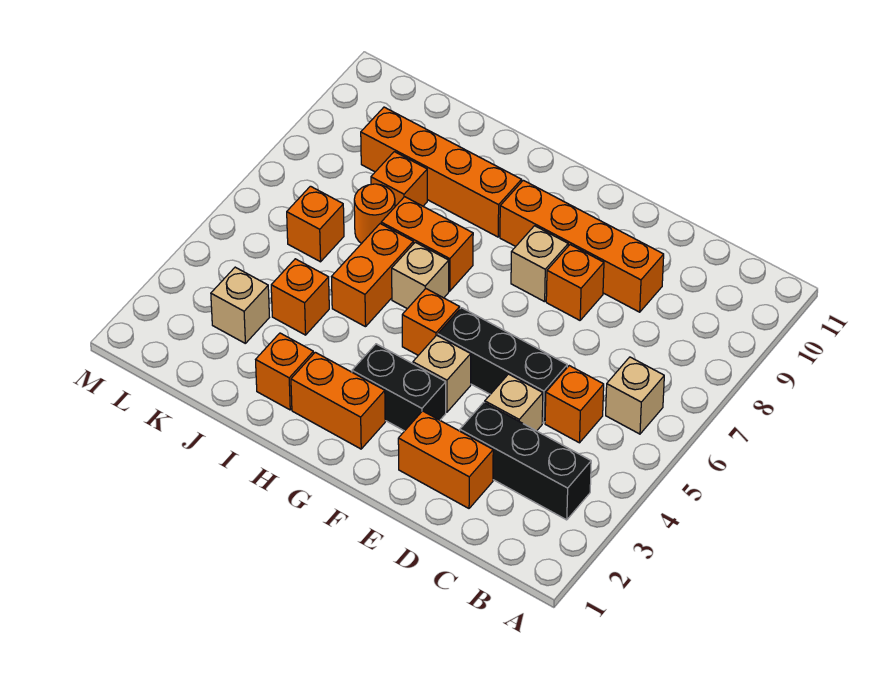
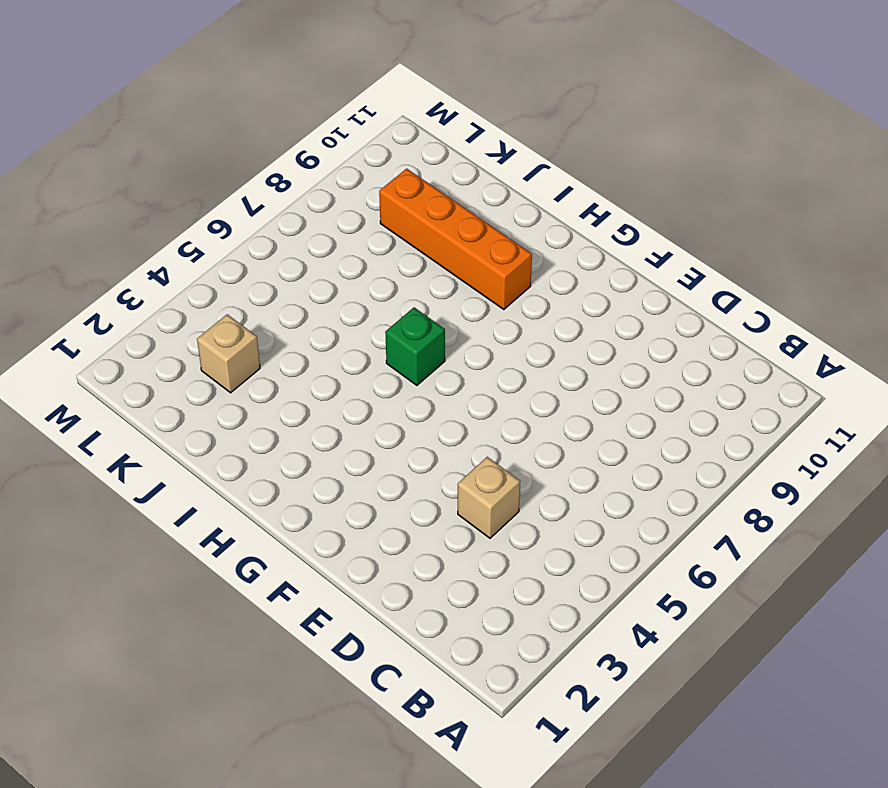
green 1x1 brick [385,307,445,385] -> tan 1x1 brick [392,242,449,309]
none -> black 1x3 brick [460,402,591,520]
none -> tan 1x1 brick [606,357,664,434]
none -> orange 1x1 brick [545,366,604,443]

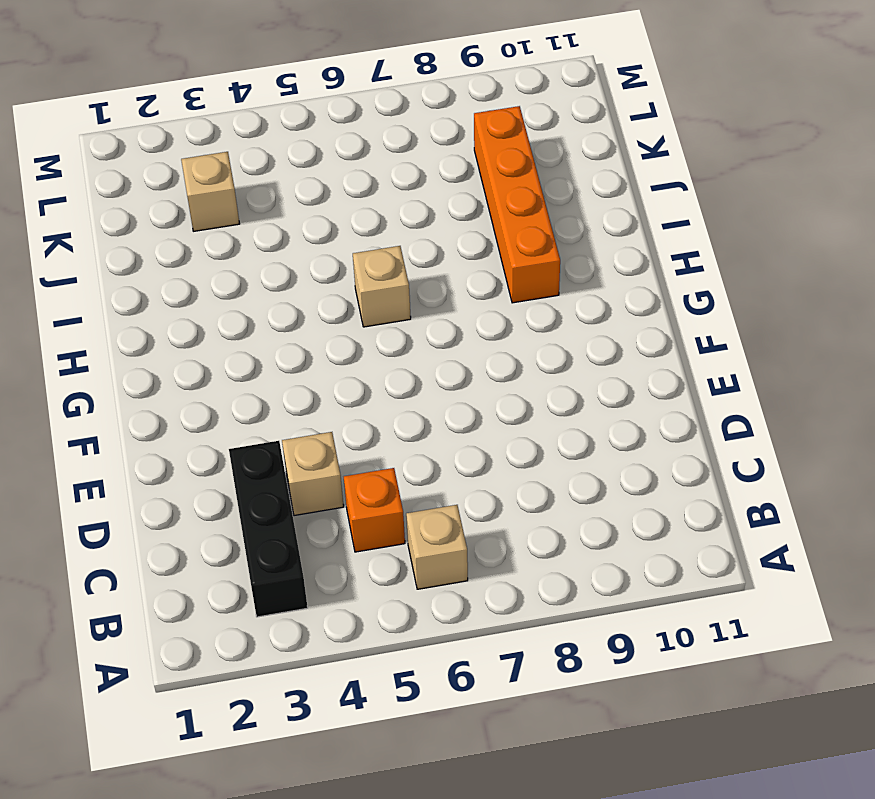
none -> orange 1x2 brick [398,411,493,508]
none -> black 1x3 brick [438,308,567,423]
none -> orange 1x4 brick [500,180,664,312]

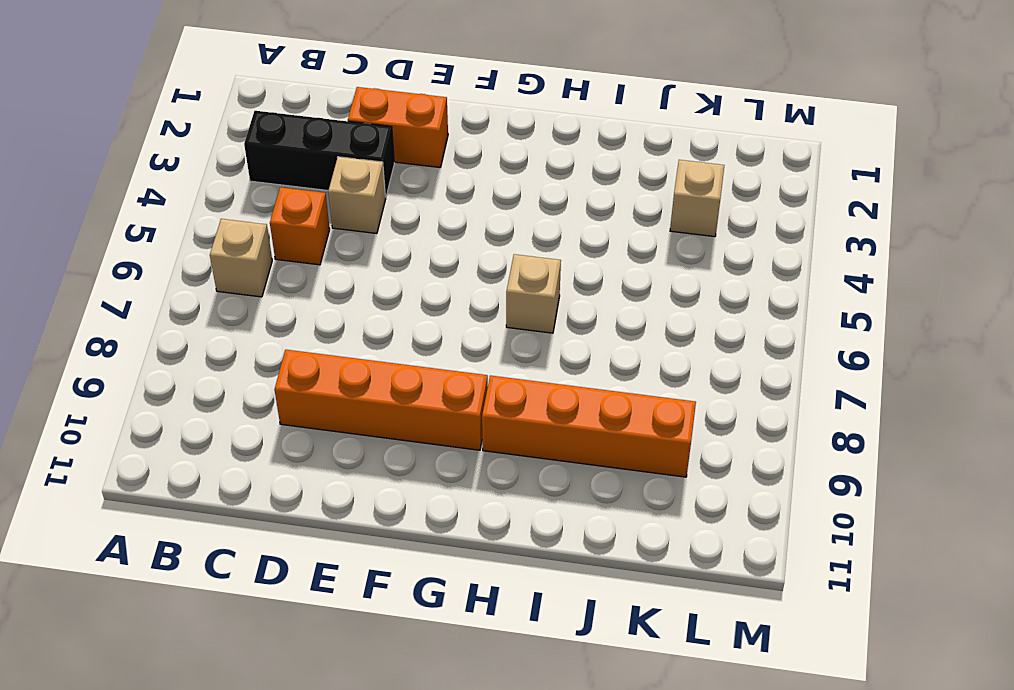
none -> black 1x3 brick [438,308,567,423]
none -> orange 1x1 brick [546,245,604,320]
none -> black 1x2 brick [352,344,446,431]

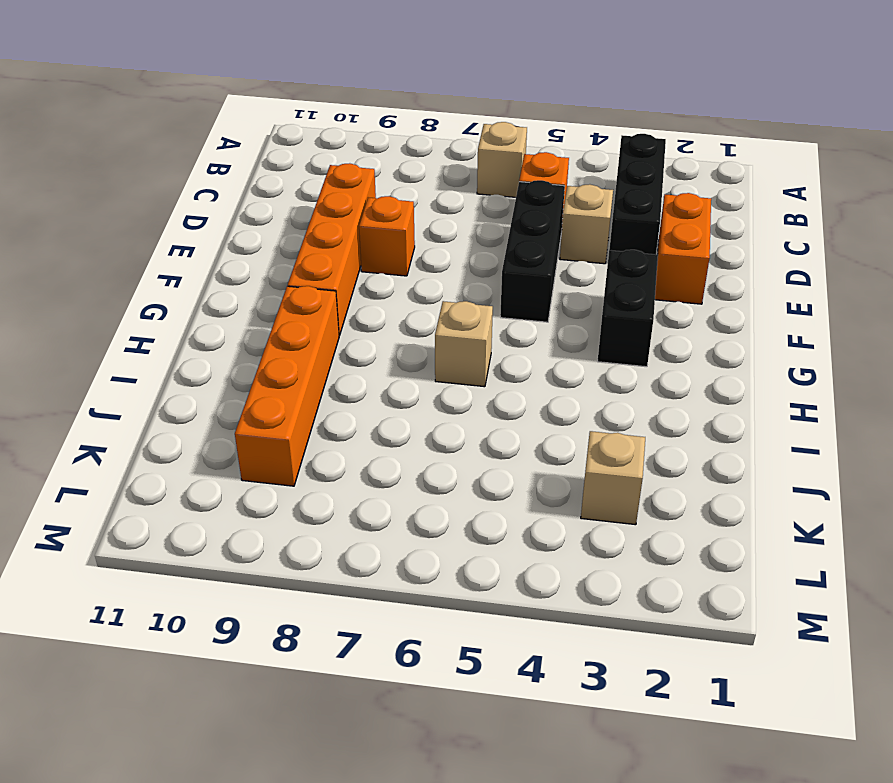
none -> tan 1x1 brick [413,335,471,412]
none -> tan 1x1 brick [511,226,568,302]
none -> orange 1x2 brick [291,352,385,449]

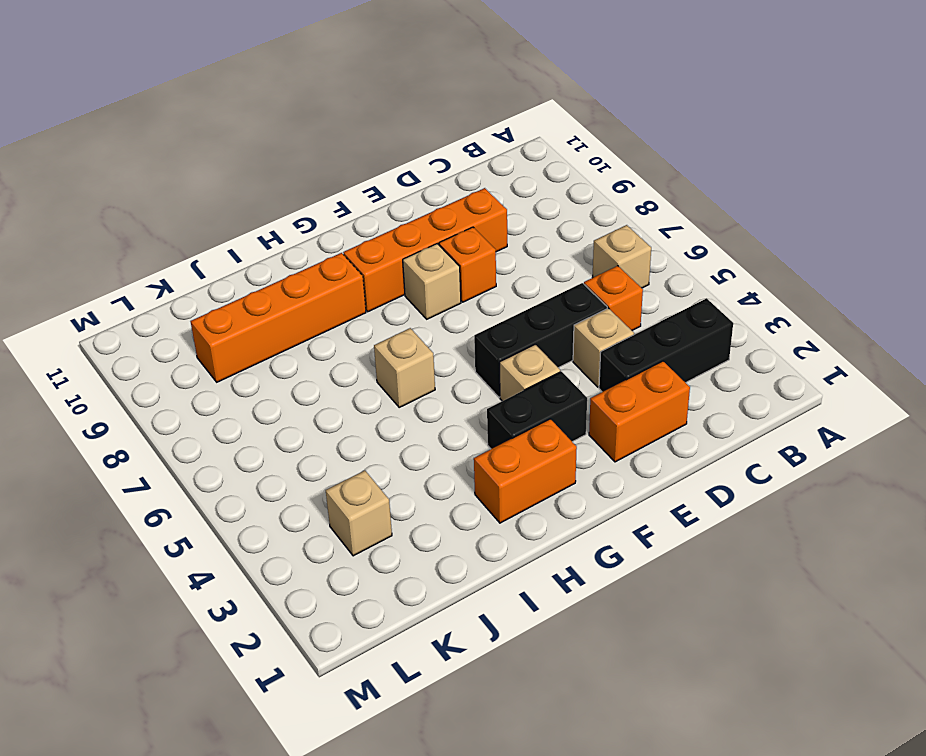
none -> orange 1x1 brick [402,289,460,355]
none -> orange 1x2 brick [381,197,473,291]
none -> orange 1x1 brick [256,333,314,410]

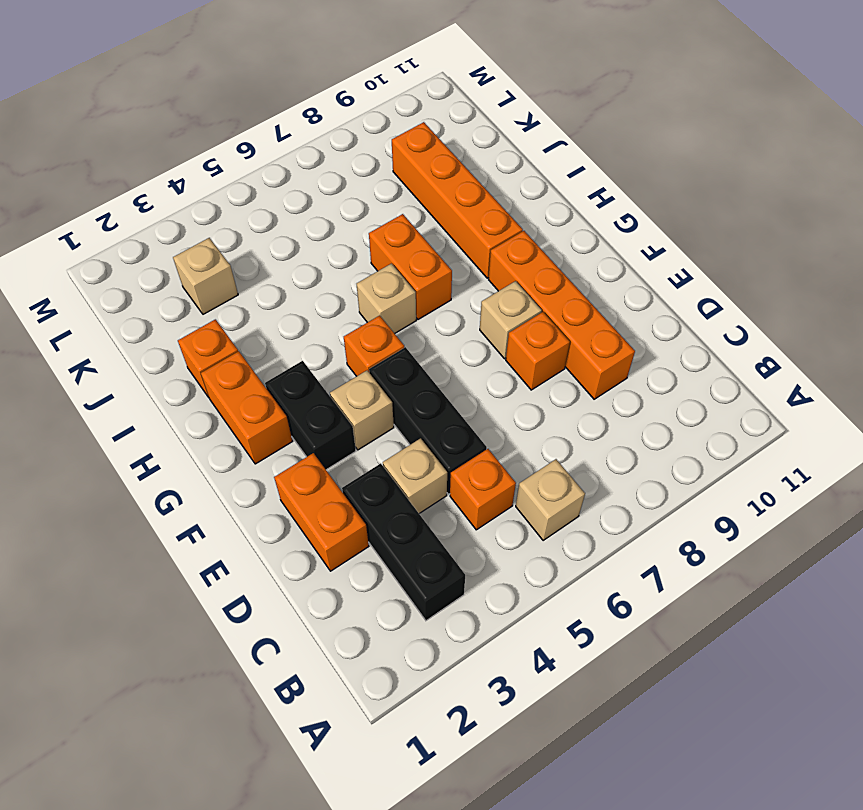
none -> orange 1x2 brick [332,224,413,327]
none -> orange 1x1 brick [271,259,329,335]
none -> orange 1x1 round brick [354,184,395,243]

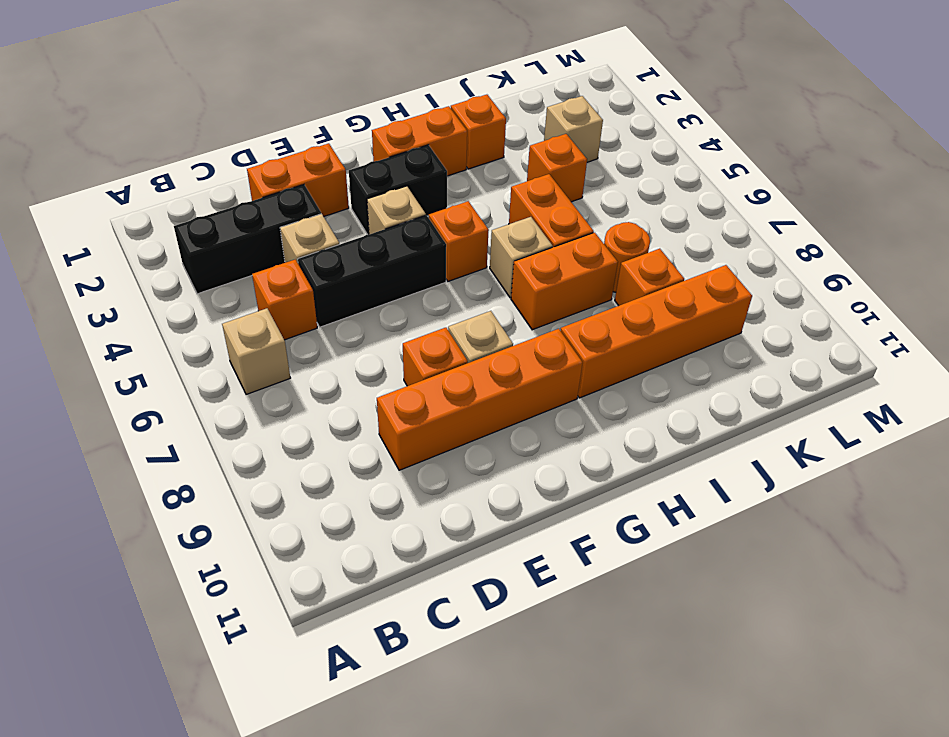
none -> orange 1x1 brick [287,186,344,262]

